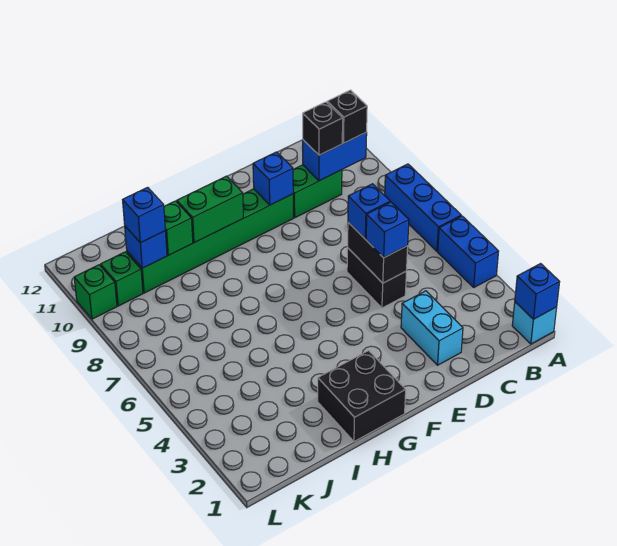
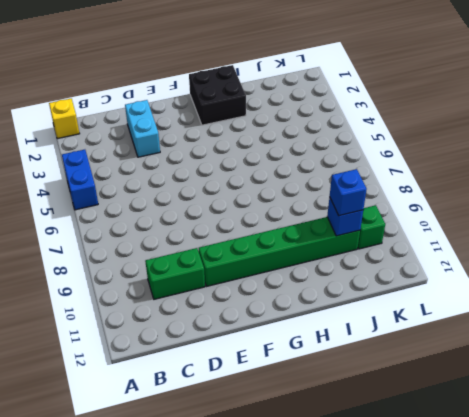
yellow 1x1 brick [49,99,80,139] -> cyan 1x1 brick [512,302,557,344]
none -> blue 1x3 brick [385,164,461,251]
none -> black 1x2 brick [347,248,406,308]
none -> green 1x1 brick [74,265,117,319]

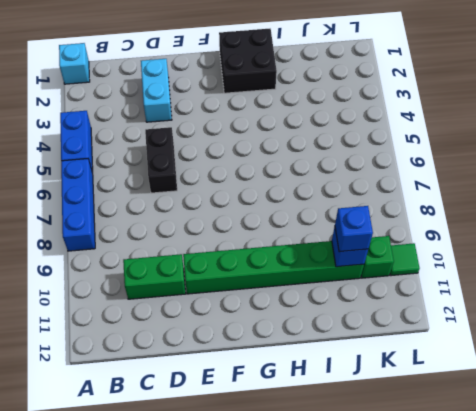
green 1x1 tile [390,243,420,276] -> green 1x1 brick [74,265,117,319]
none -> blue 1x1 brick [515,264,560,319]
none -> blue 1x2 brick [303,132,367,181]
none -> black 1x2 brick [348,222,408,283]

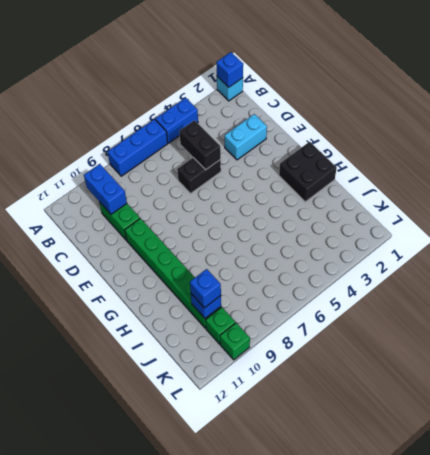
black 1x2 brick [179,120,221,170] -> black 1x2 brick turned to [348,222,408,283]
none -> blue 1x1 brick [253,152,293,205]
none -> green 1x2 brick [177,176,243,243]
none -> green 1x1 brick [164,201,193,255]

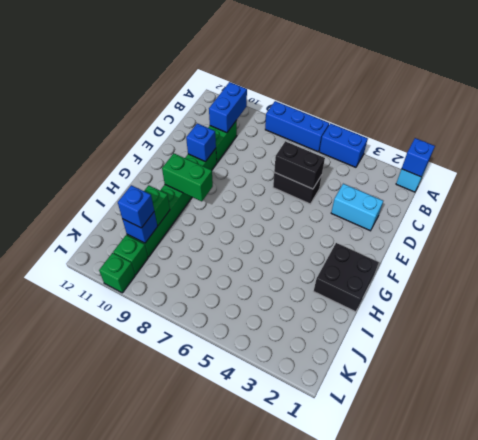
green 1x2 brick [162,153,213,201] -> green 1x2 brick turned to [177,176,243,243]
none -> black 1x1 brick [327,90,367,143]
none -> black 1x1 brick [303,102,343,155]
none -> blue 1x1 brick [366,202,409,258]

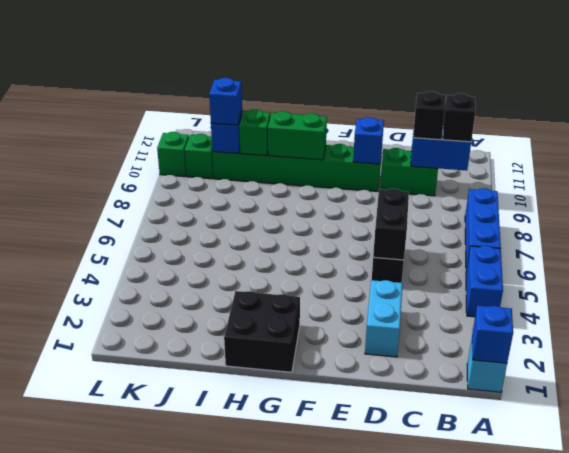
none -> blue 1x1 brick [366,202,409,258]
none -> blue 1x1 brick [348,184,390,239]

